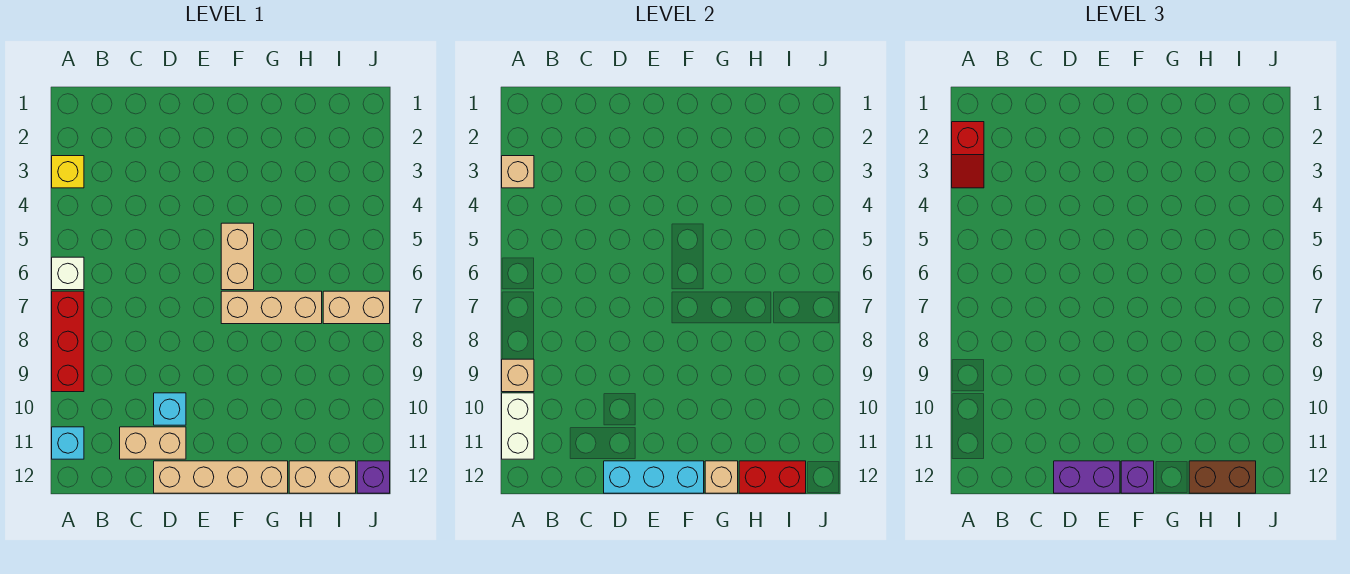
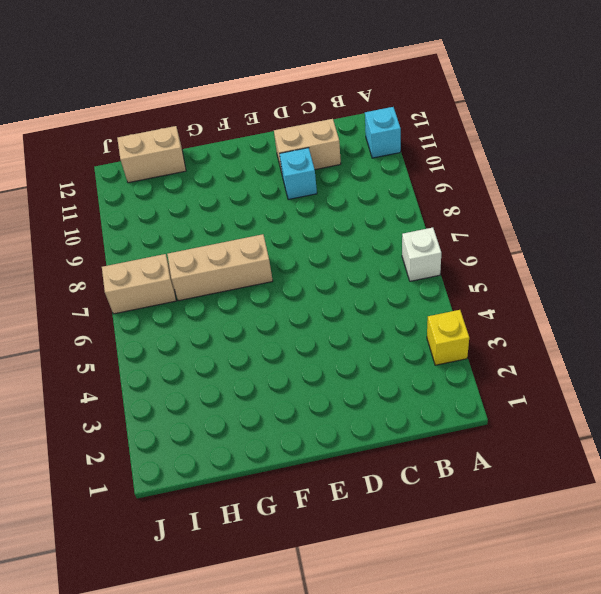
none -> red 1x3 brick [52,291,84,392]
none -> tan 1x4 brick [154,461,288,493]
none -> tan 1x2 brick [221,223,254,290]

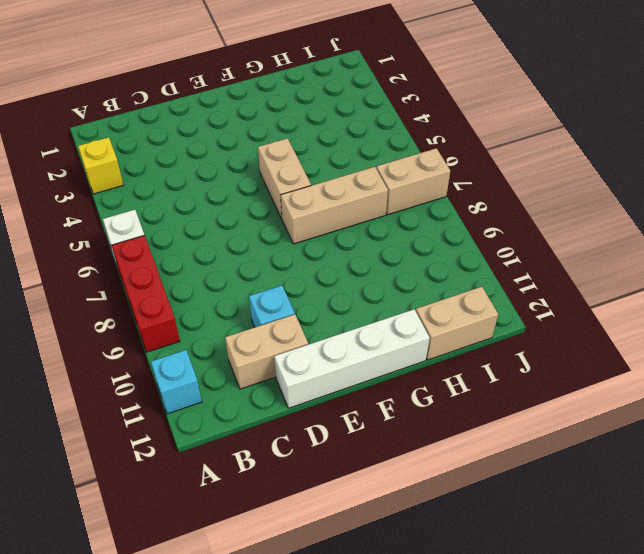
white 1x4 brick [274,309,430,408] -> tan 1x4 brick [154,461,288,493]
none -> purple 1x1 brick [357,461,390,493]
none -> tan 1x1 brick [502,156,534,188]
none -> tan 1x1 brick [502,359,534,392]

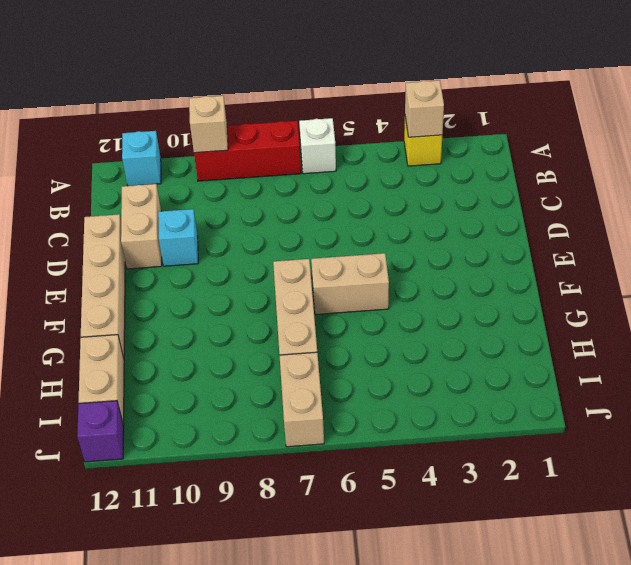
none -> white 1x2 brick [502,393,534,459]
none -> cyan 1x3 brick [604,461,704,493]
none -> tan 1x1 brick [705,461,738,493]

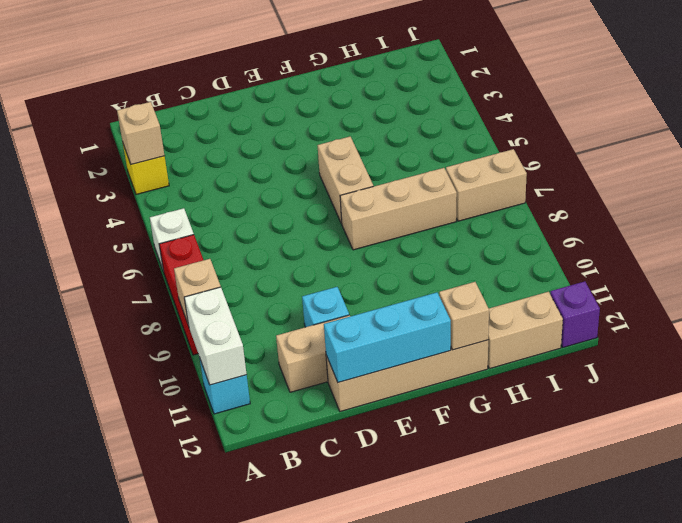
none -> red 1x2 brick [739,461,806,493]
none -> red 1x2 slope [952,122,984,188]
none -> purple 1x2 brick [1054,461,1120,493]

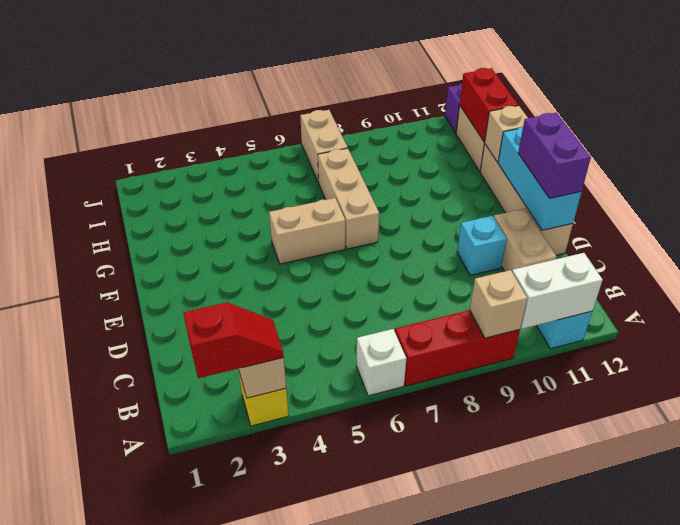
none -> purple 1x1 brick [1121,461,1154,493]
none -> brown 1x2 brick [1189,461,1256,493]

